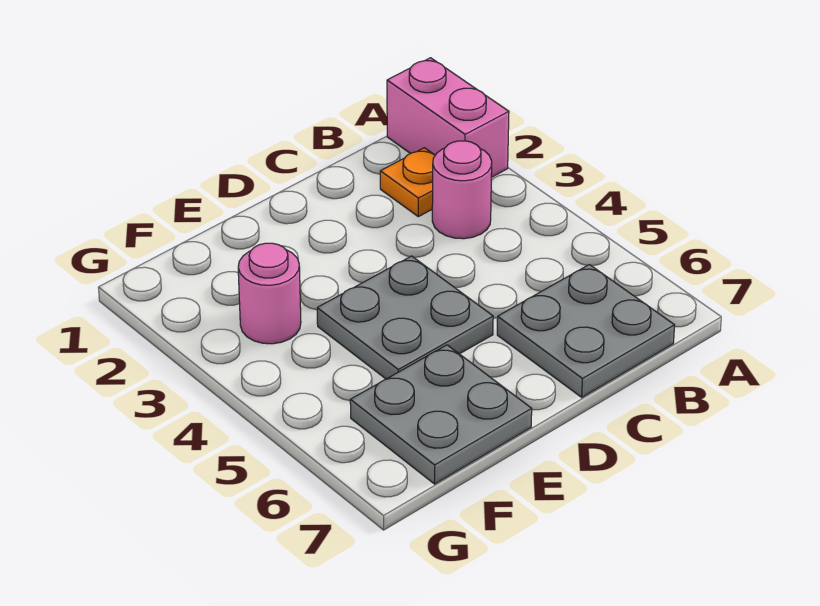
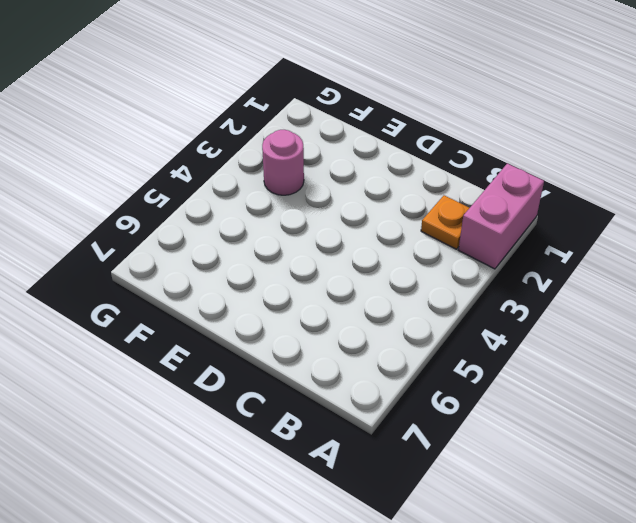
none -> pink 1x1 round brick [432,141,492,239]
none -> grey 2x2 plate [497,265,675,397]

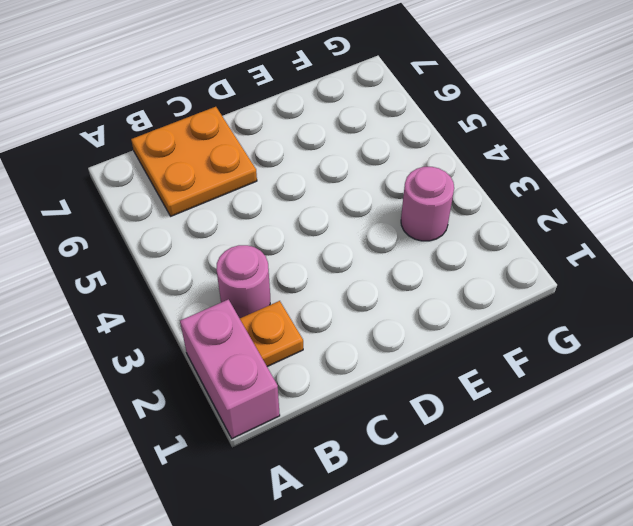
orange 2x2 plate [131,107,257,216] -> grey 2x2 plate [497,265,675,397]
none -> grey 2x2 plate [317,256,493,379]
none -> grey 2x2 plate [350,345,532,484]

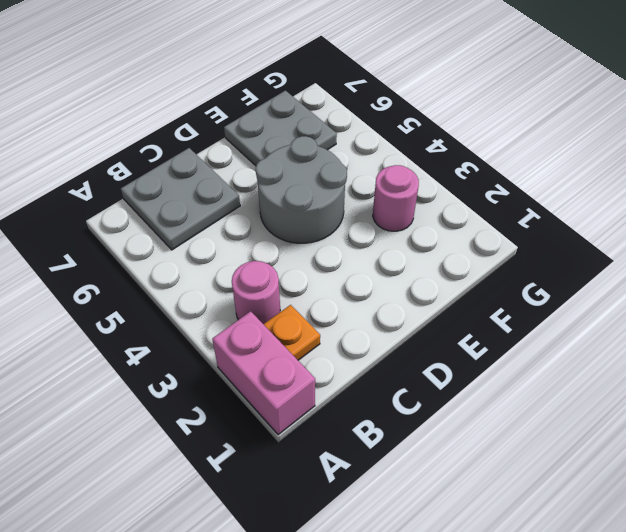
grey 2x2 round brick [256,136,347,243] -> grey 2x2 plate [317,256,493,379]

